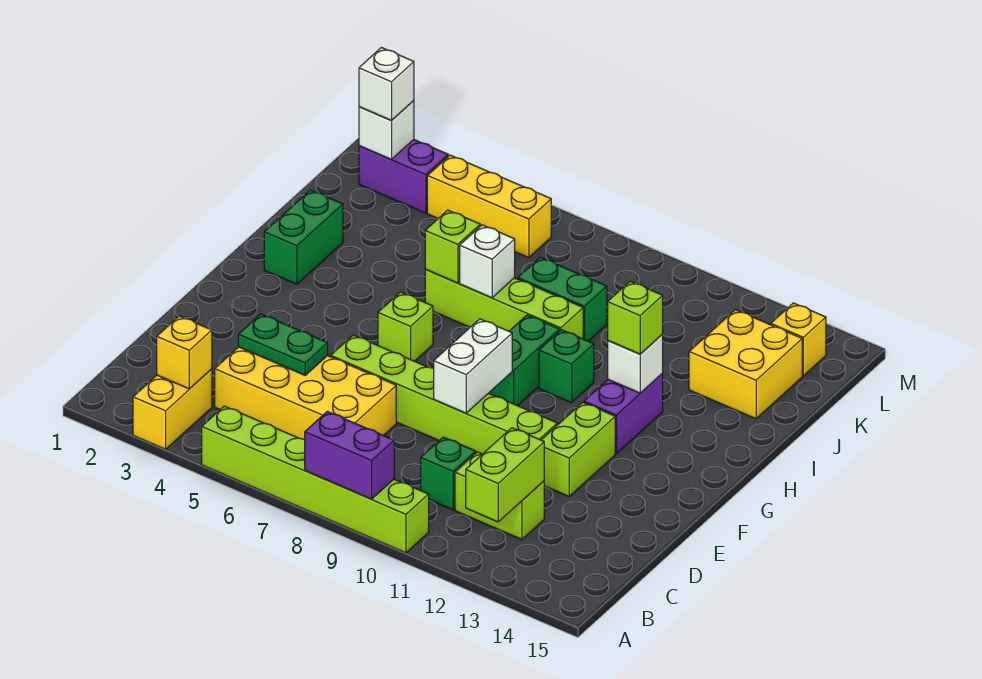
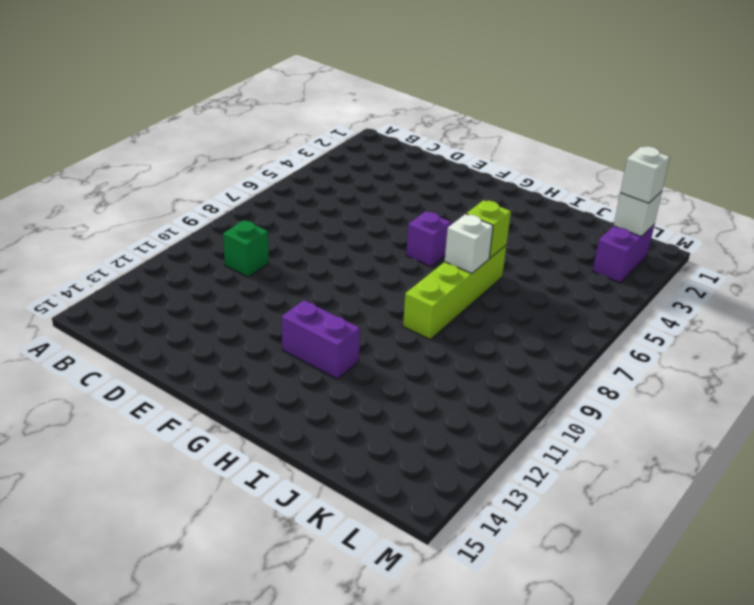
purple 1x1 brick [406,211,451,267] -> lime 1x1 brick [378,292,433,361]
none -> yellow 1x2 brick [133,369,212,449]
none -> lime 1x6 brick [202,406,429,553]
none -> yellow 2x4 brick [215,347,396,439]

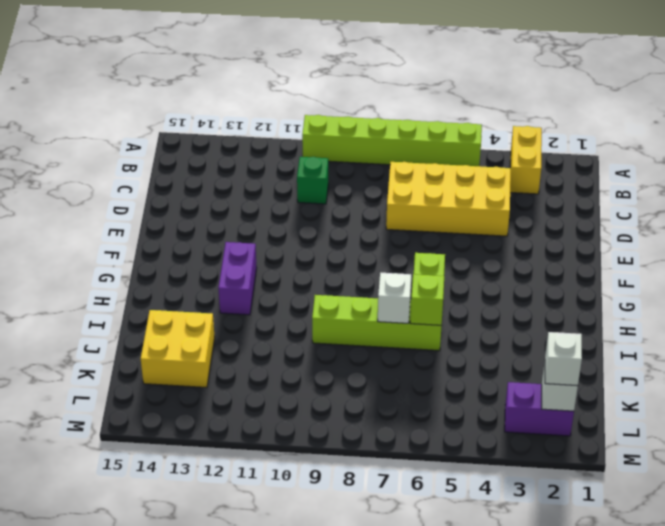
none -> lime 1x2 brick [455,452,544,540]
none -> lime 1x6 brick [331,335,557,454]
none -> lime 1x2 brick [542,402,615,496]

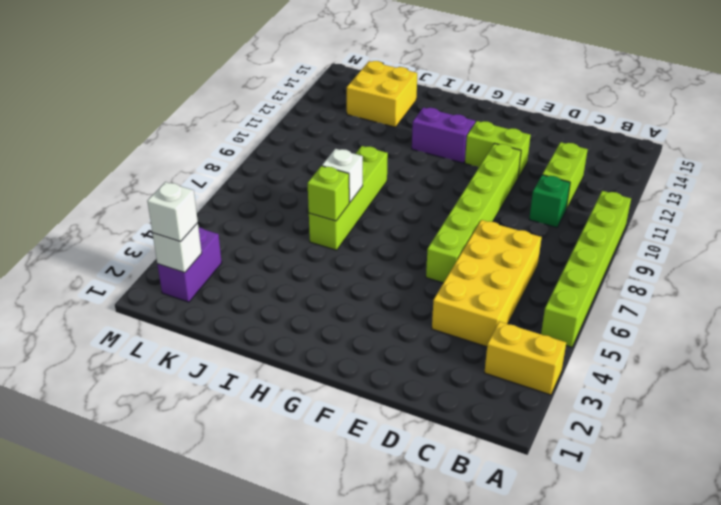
none -> lime 1x1 brick [378,292,433,361]
none -> green 1x2 brick [489,315,560,406]
none -> green 1x2 brick [264,190,343,284]

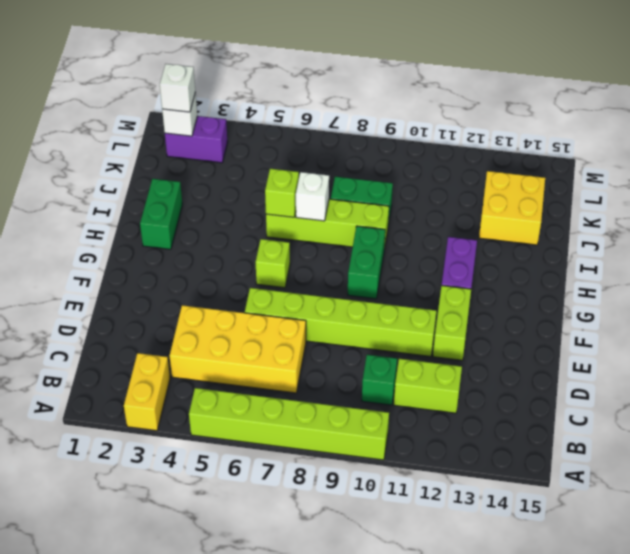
none -> green 1x1 brick [539,330,594,403]
none -> yellow 1x3 brick [427,155,551,258]
none -> yellow 1x1 brick [771,303,826,376]

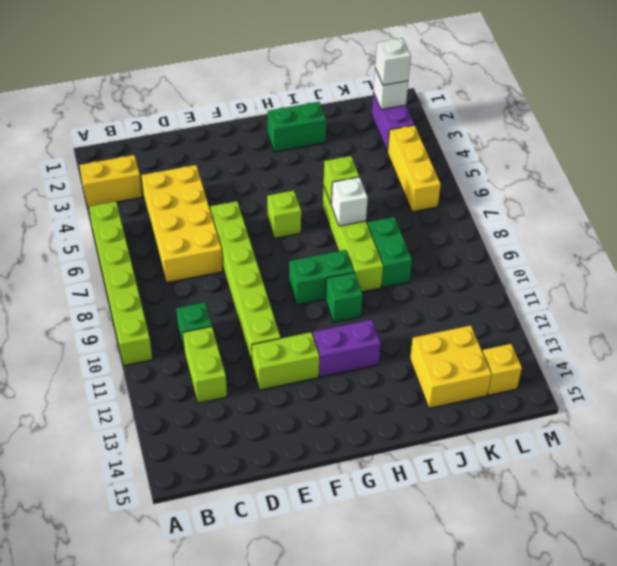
none -> purple 1x2 brick [305,411,394,499]
none -> yellow 1x1 brick [157,316,212,389]
none -> lime 1x2 brick [466,428,544,522]

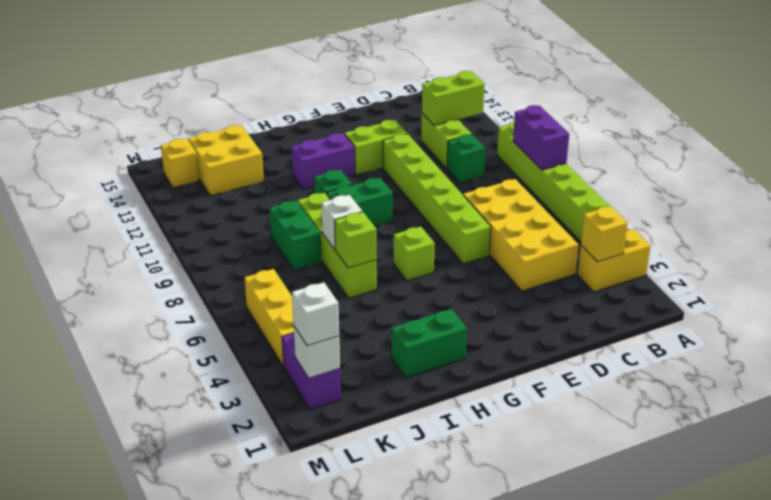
none -> green 1x2 plate [238,314,328,375]
none -> white 1x2 brick [434,319,512,413]
none -> white 1x1 brick [608,334,663,393]

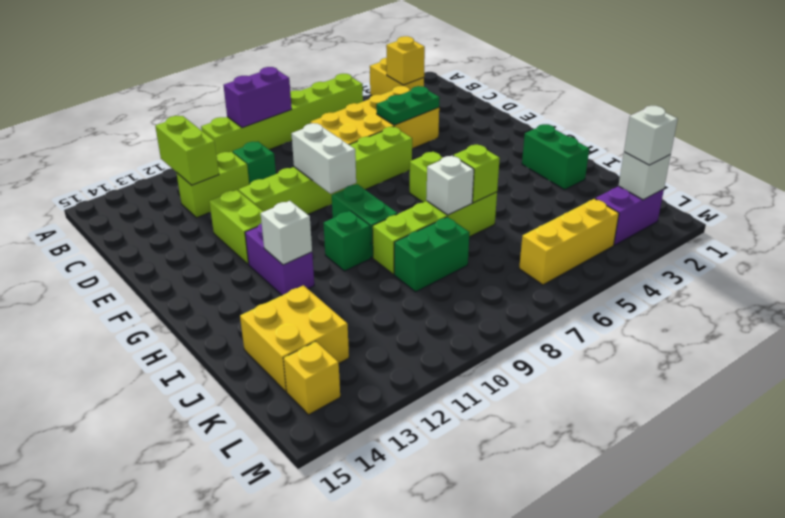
none -> lime 1x1 brick [608,281,663,354]

